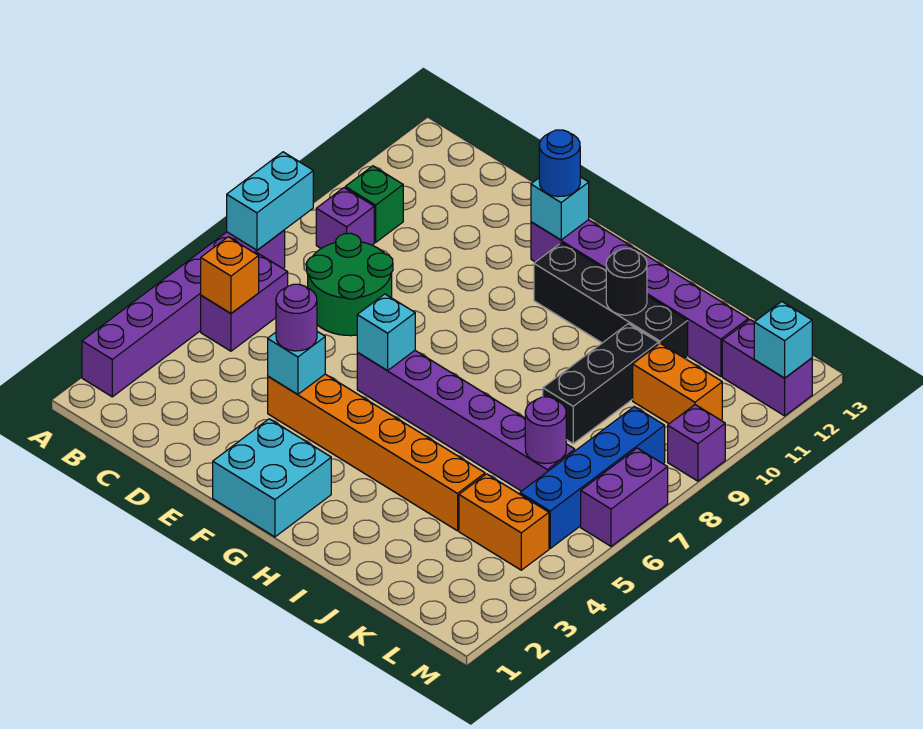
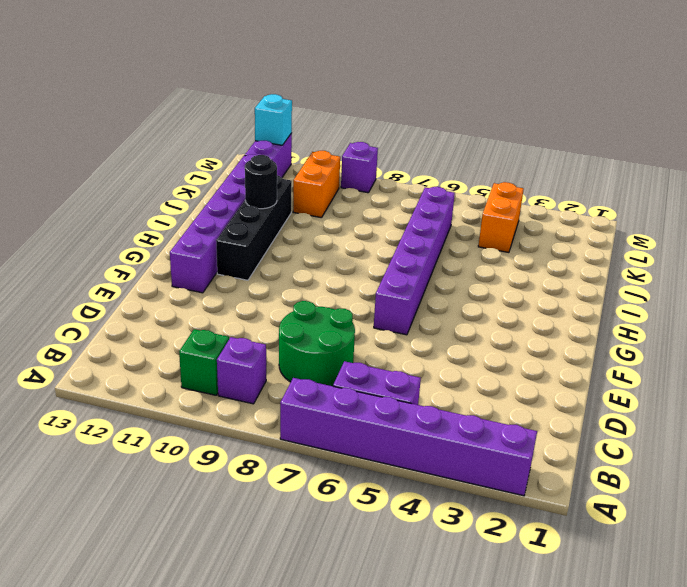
none -> orange 1x6 brick [268,374,485,531]
none -> cyan 2x2 brick [213,419,331,537]
none -> black 1x3 brick [543,324,659,444]

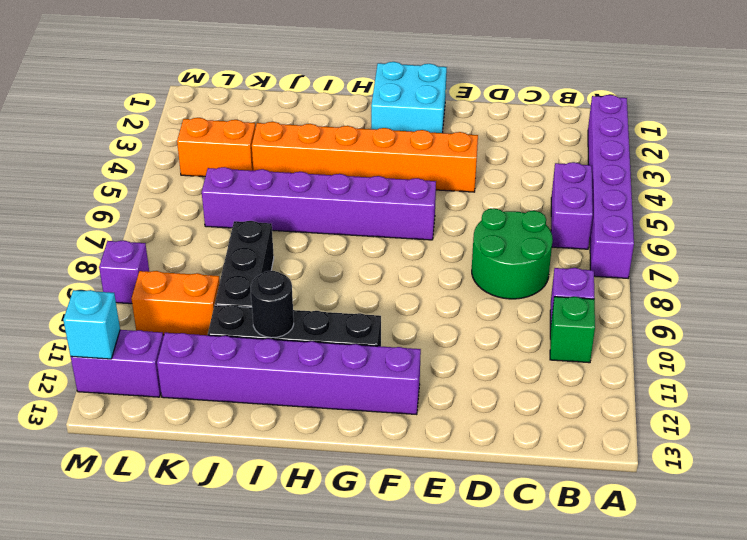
none -> blue 1x4 brick [520,407,665,548]
none -> purple 1x2 brick [581,448,668,546]
none -> cyan 1x2 brick [227,152,313,250]

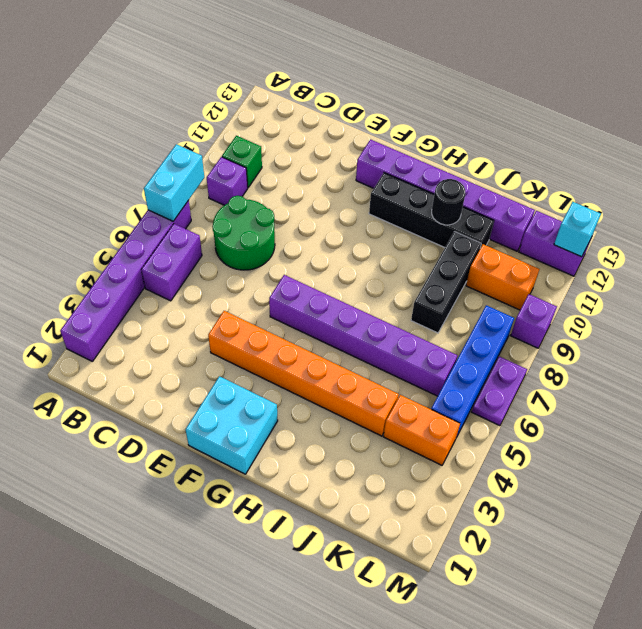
purple 1x2 plate [472,356,527,426] -> purple 1x2 brick [581,448,668,546]
none -> orange 1x1 brick [201,237,259,313]
none -> cyan 1x1 brick [268,332,325,394]
none -> cyan 1x1 brick [357,294,415,370]

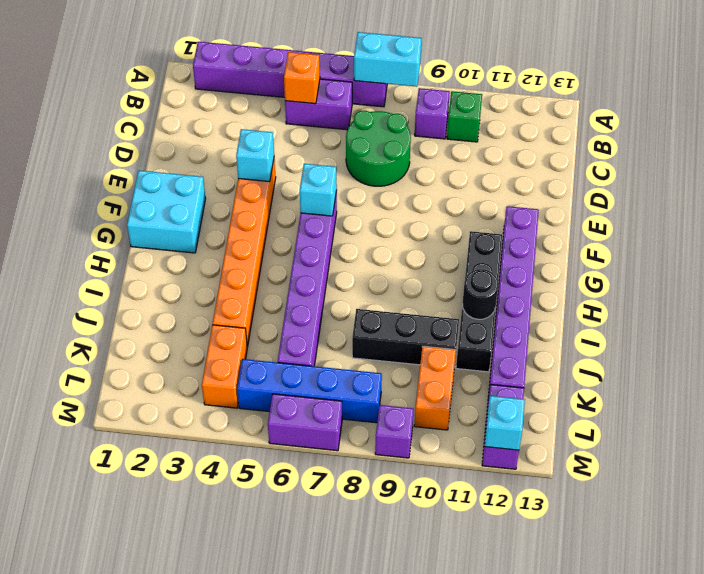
none -> cyan 1x1 brick [531,177,589,240]
none -> purple 1x1 round brick [525,397,566,464]
none -> purple 1x1 round brick [276,284,317,351]

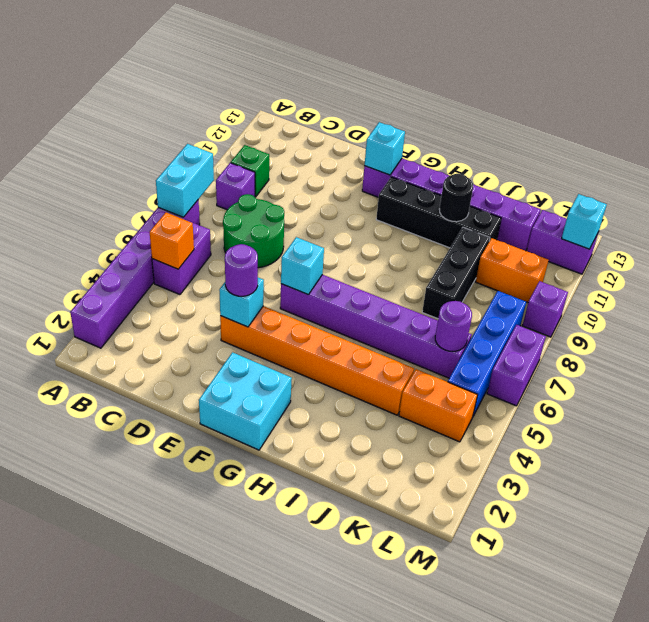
none -> blue 1x1 round brick [539,130,580,197]

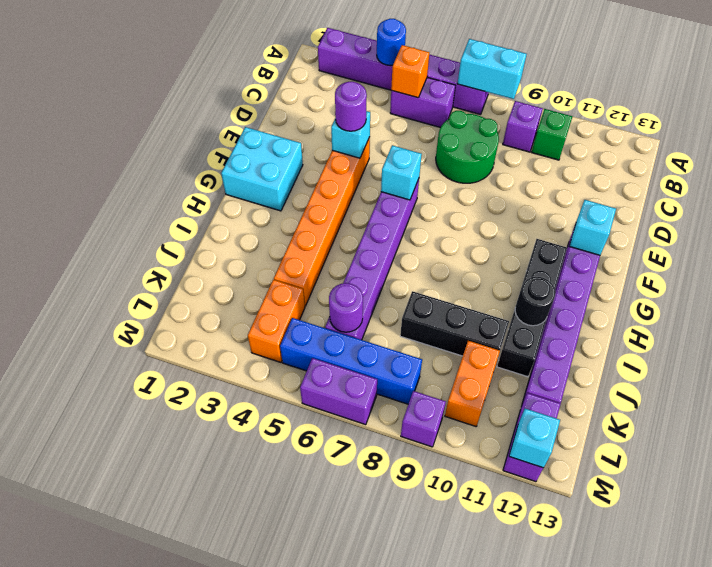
blue 1x1 round brick [377,19,406,66] -> blue 1x1 round brick moved to [539,130,580,197]

